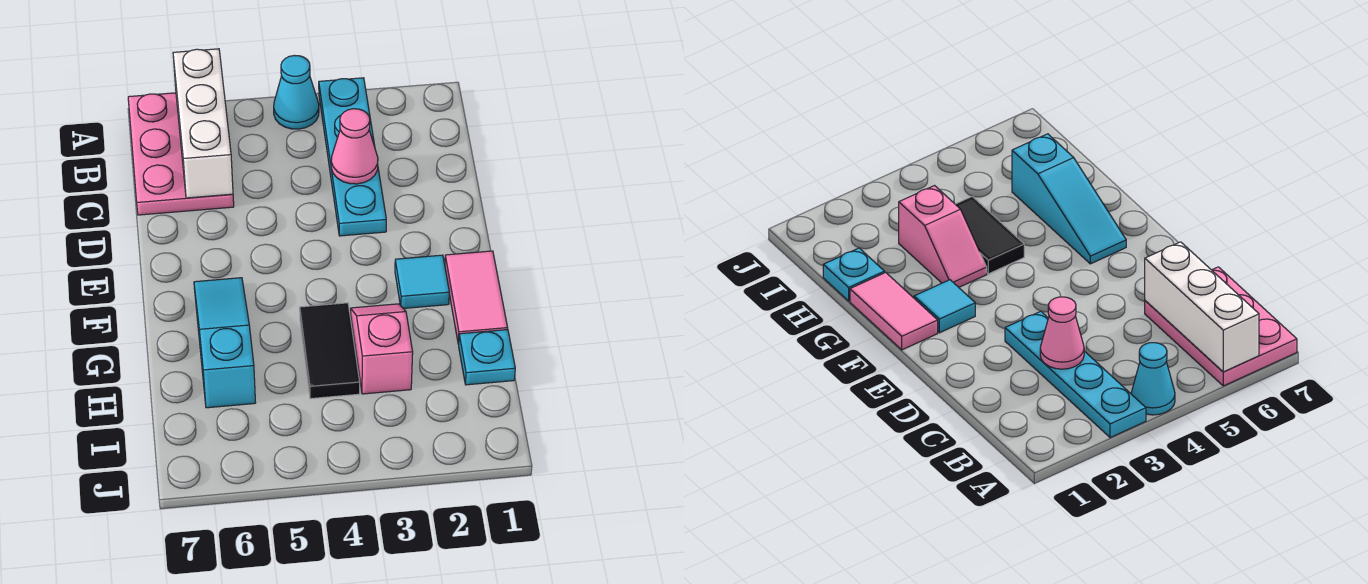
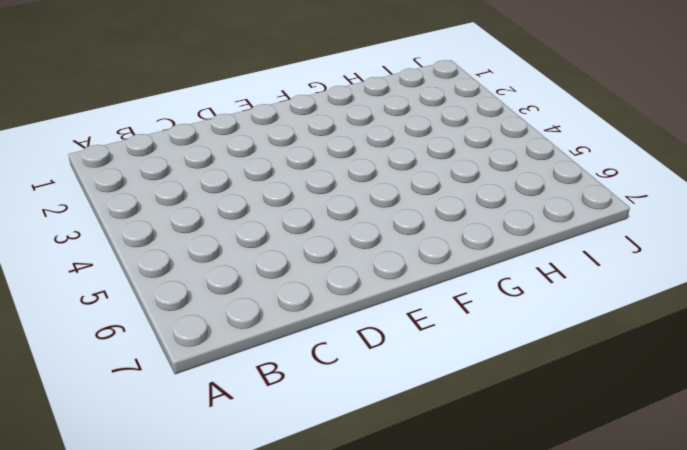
none -> cyan 1x4 plate [319,78,386,236]
none -> cyan 1x1 cone [274,55,319,129]

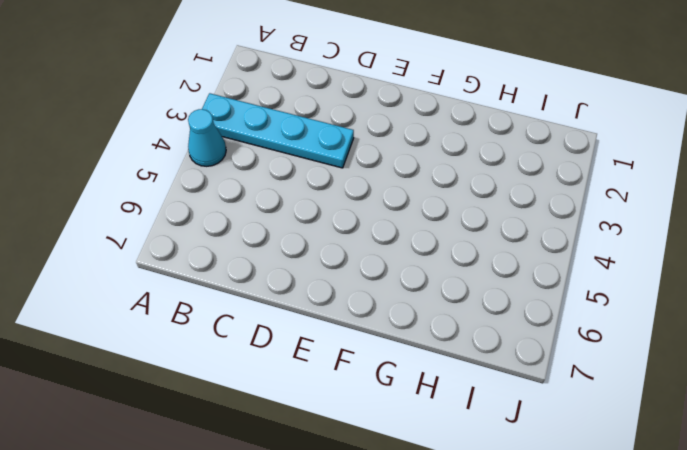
none -> pink 2x3 plate [128,93,234,215]
none -> pink 1x2 tile [445,251,508,344]

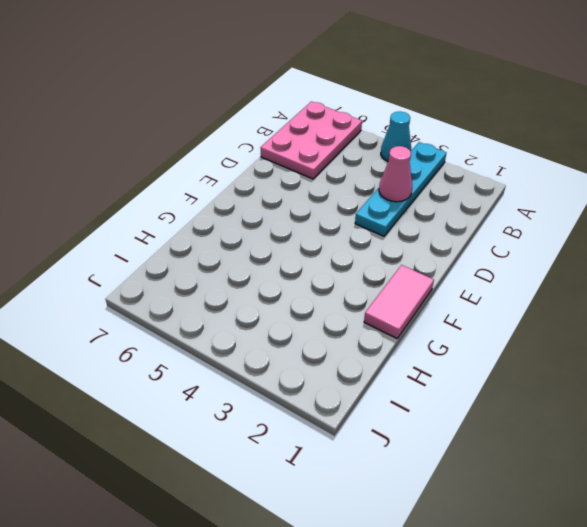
none -> cyan 1x1 tile [395,255,449,309]
none -> cyan 1x3 slope [194,278,256,408]

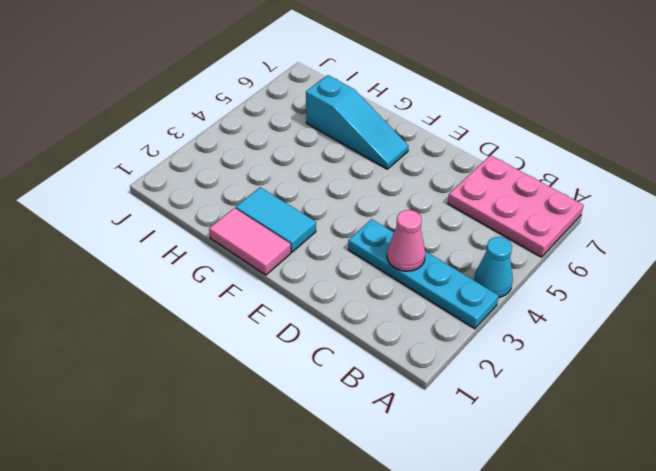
cyan 1x2 tile [236,187,316,252] -> cyan 1x1 tile [395,255,449,309]
none -> pink 1x2 slope [351,304,413,394]
none -> black 1x2 tile [300,303,360,399]

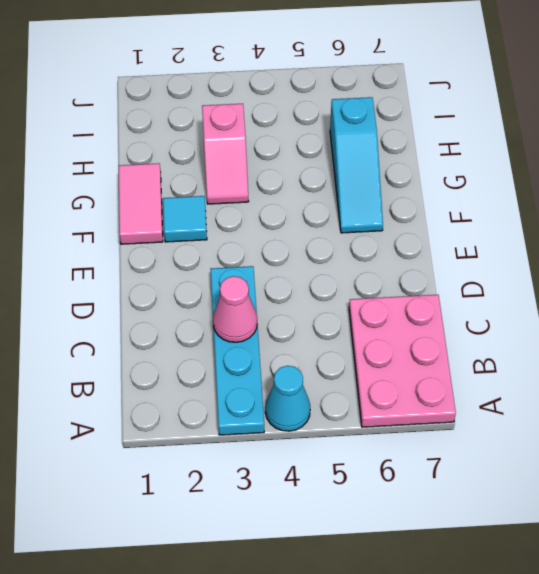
none -> black 1x2 tile [300,303,360,399]
none -> cyan 1x1 plate [459,330,515,385]

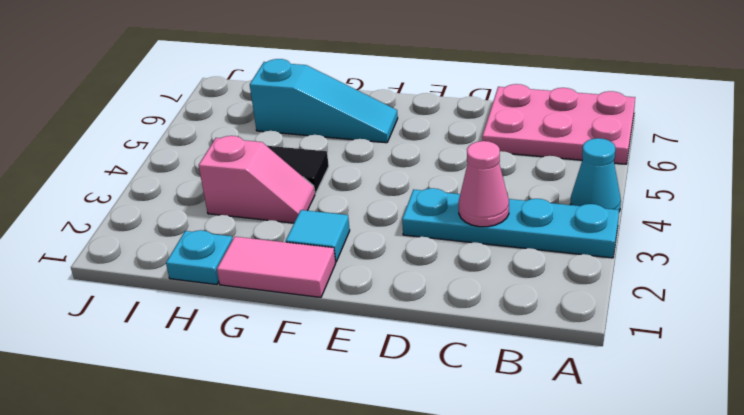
none -> white 1x3 brick [173,49,233,198]

